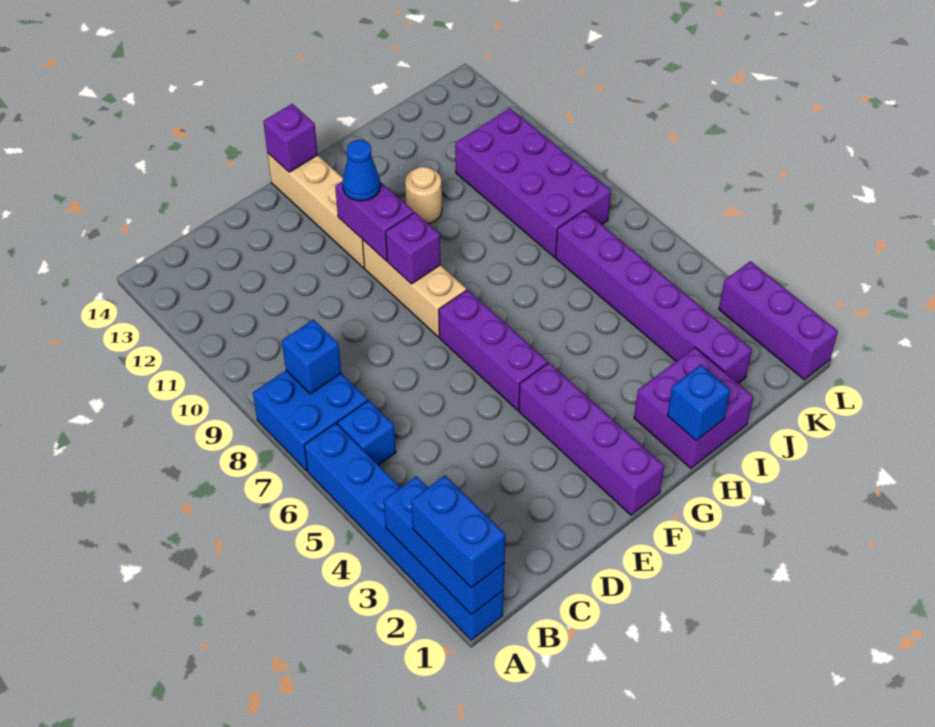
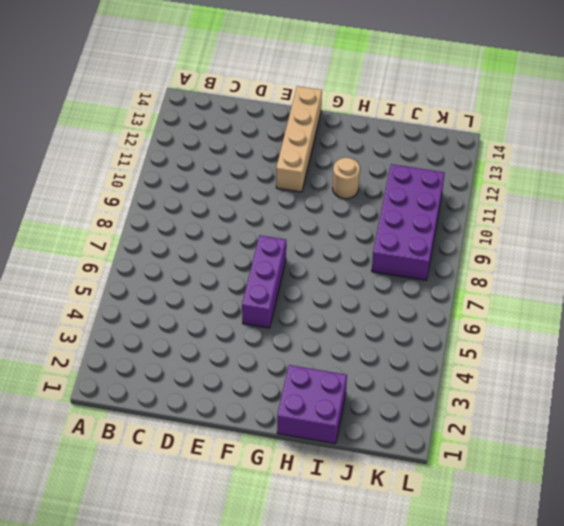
none -> blue 1x6 brick [304,423,504,640]
none -> blue 2x2 brick [253,371,368,471]
none -> blue 1x1 brick [338,400,396,465]

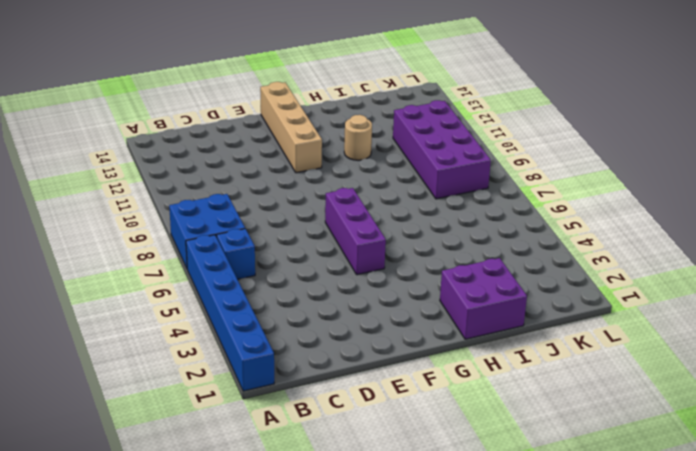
none -> purple 1x4 brick [519,363,664,515]
none -> tan 1x3 brick [362,240,466,337]
none -> purple 1x6 brick [556,210,752,383]

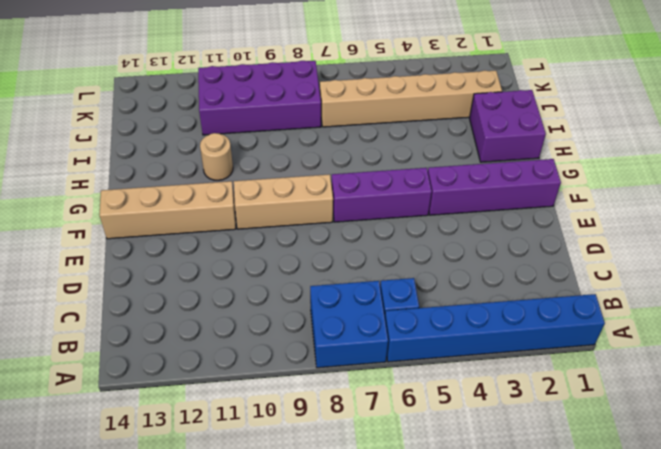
tan 1x6 brick [320,70,502,127] -> purple 1x6 brick [556,210,752,383]
none -> purple 1x3 brick [719,261,838,380]
none -> blue 1x3 brick [384,476,505,615]
none -> blue 1x1 brick [282,320,341,394]

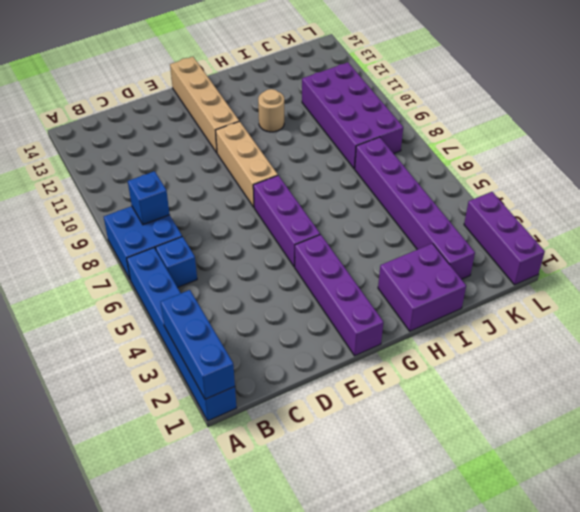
none -> purple 1x1 brick [386,213,440,284]
none -> purple 1x2 brick [335,182,414,261]
none -> purple 1x1 brick [263,104,318,172]

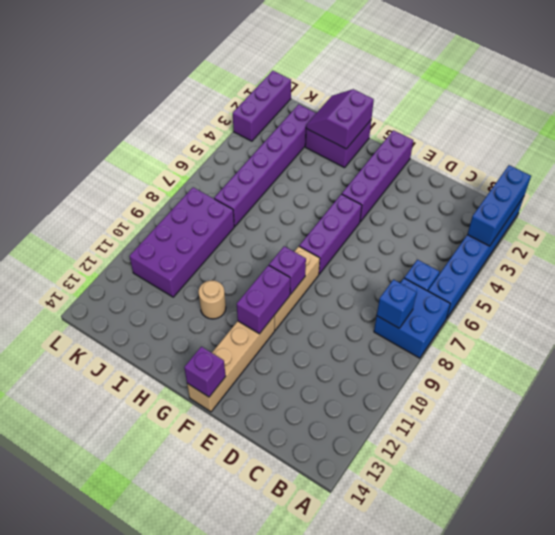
purple 2x2 slope [306,89,374,149] -> blue 1x1 brick [667,365,730,440]
none -> blue 1x2 brick [411,476,505,588]
none -> blue 1x1 cone [342,140,381,201]

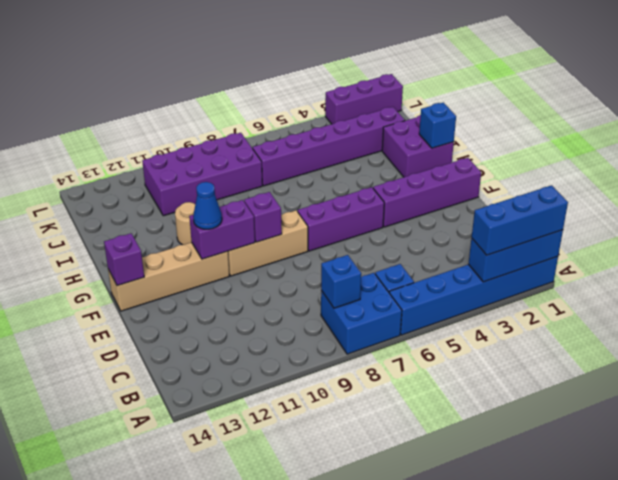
blue 1x3 brick [472,185,568,255] -> blue 1x2 brick [411,476,505,588]

